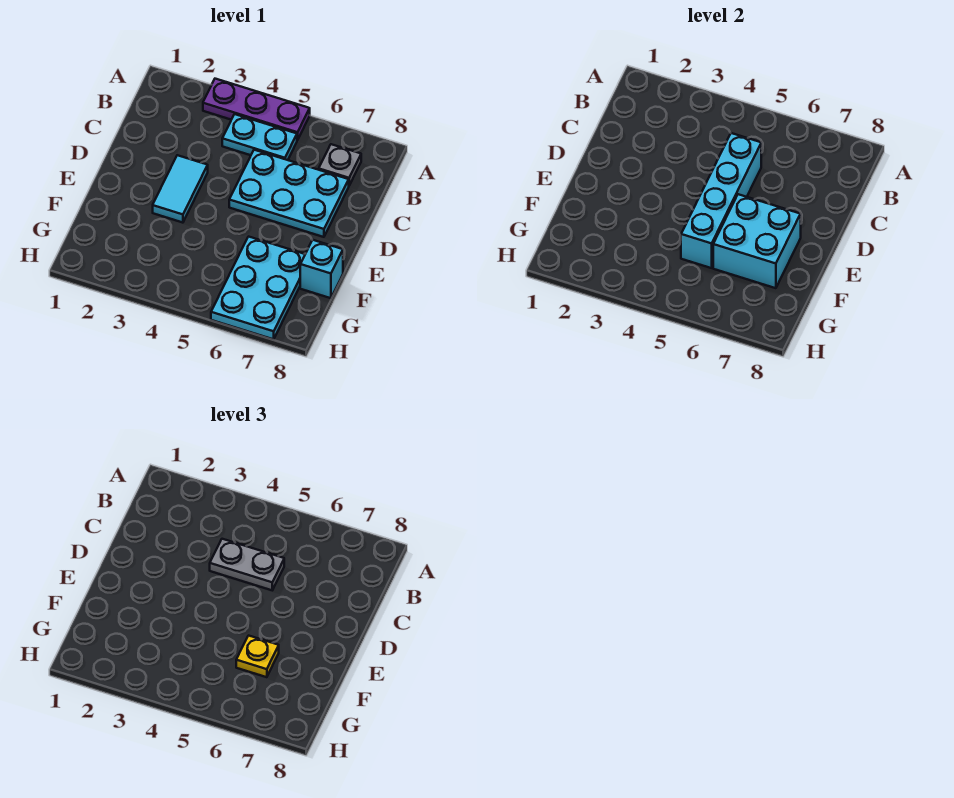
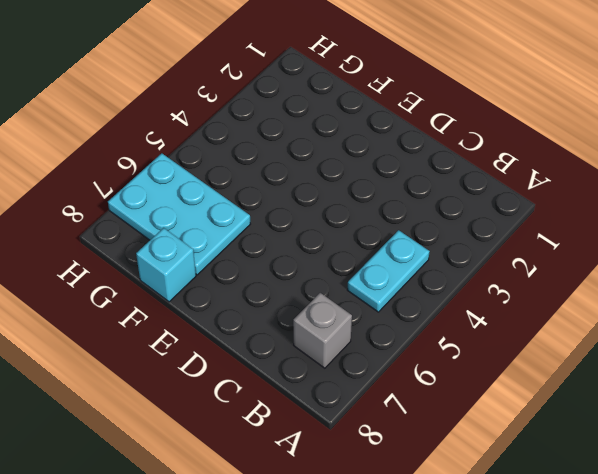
grey 1x1 brick [293,293,352,368] -> grey 1x1 plate [319,144,361,185]
none -> purple 1x3 plate [203,79,310,140]
none -> cyan 2x3 plate [229,150,349,237]

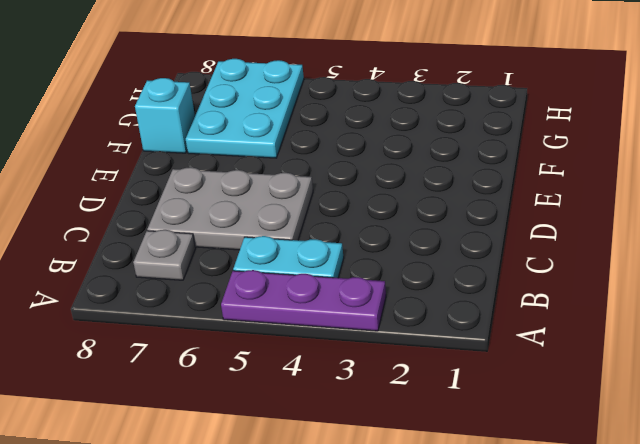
grey 2x3 plate [147,167,313,250] -> cyan 2x3 plate [229,150,349,237]
none -> cyan 1x2 tile [153,155,208,223]
none -> cyan 1x4 brick [681,133,761,268]

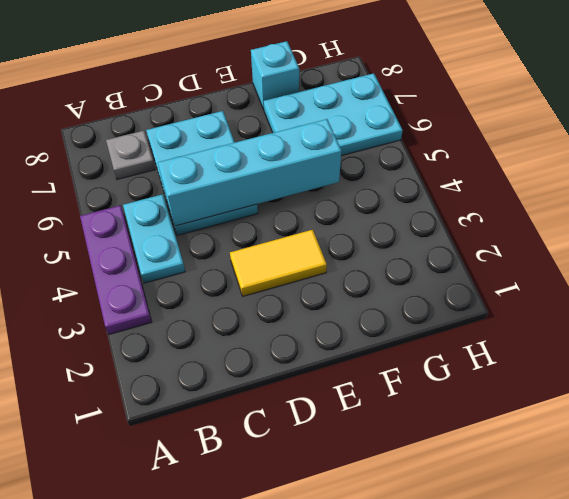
yellow 1x2 tile [230,230,327,296] -> cyan 1x2 tile [153,155,208,223]
none -> cyan 2x2 brick [713,194,801,288]
none -> grey 1x2 plate [210,539,284,590]

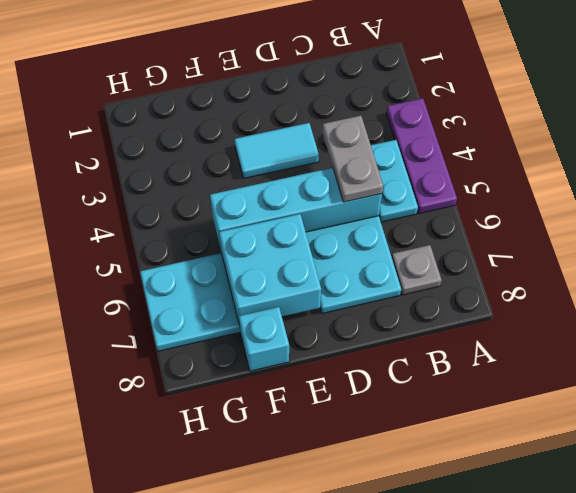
none -> yellow 1x1 plate [236,636,279,677]

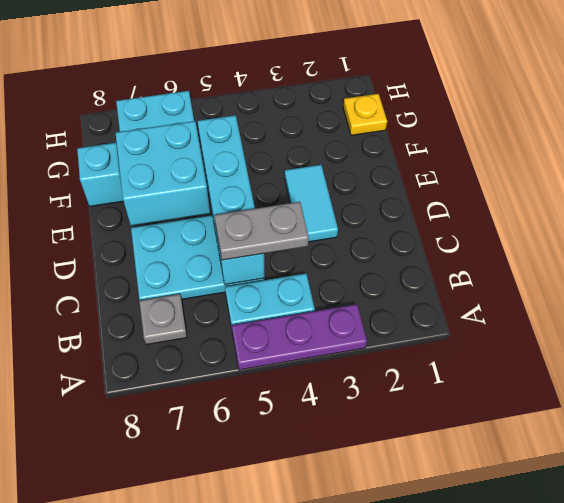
yellow 1x1 plate [343,94,387,135] -> yellow 1x1 plate moved to [236,636,279,677]

